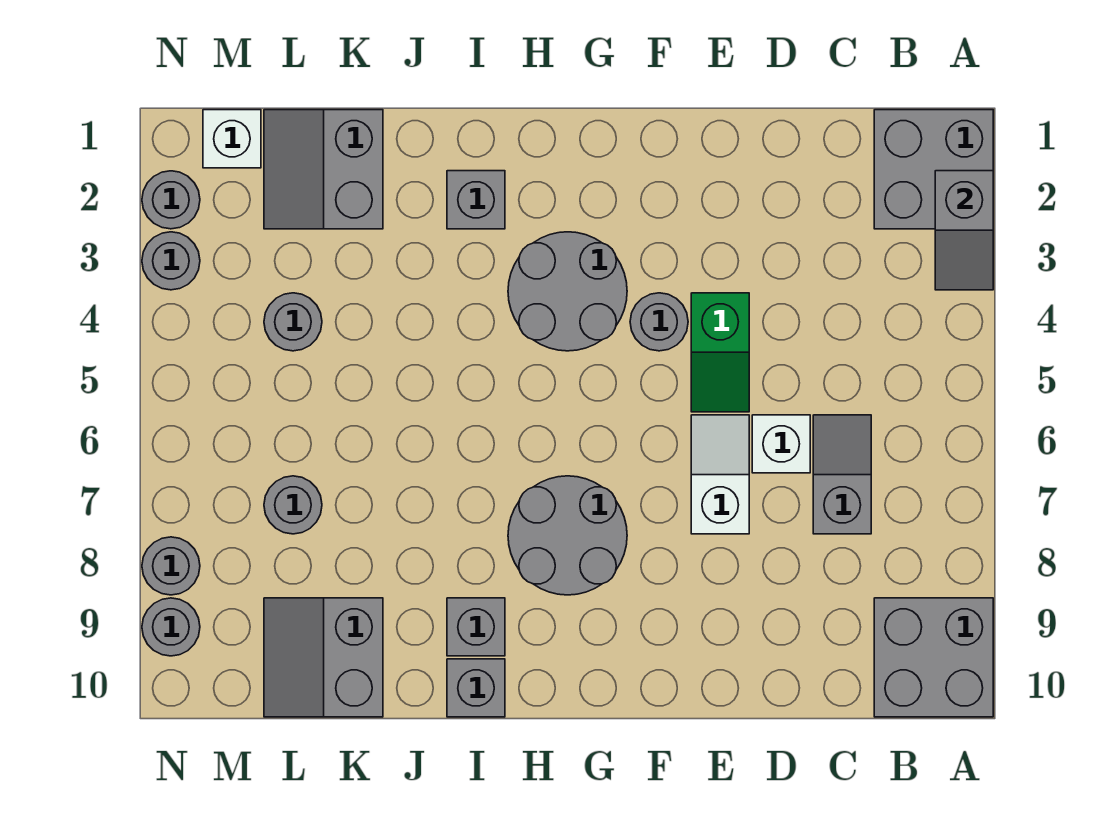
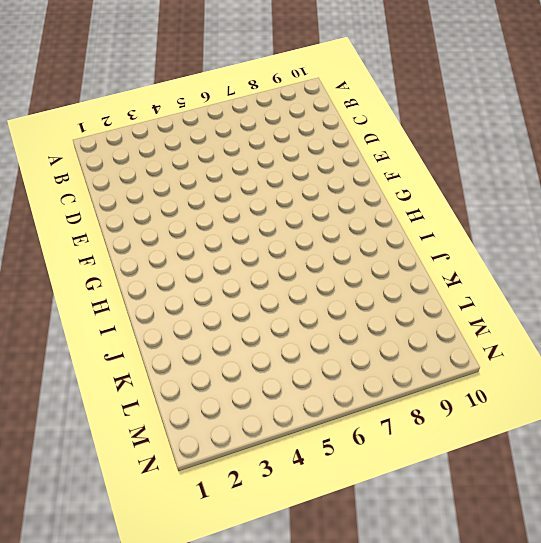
none -> grey 2x2 brick [874,110,993,229]
none -> grey 2x2 brick [874,598,993,717]
none -> grey 1x2 slope [813,415,871,534]

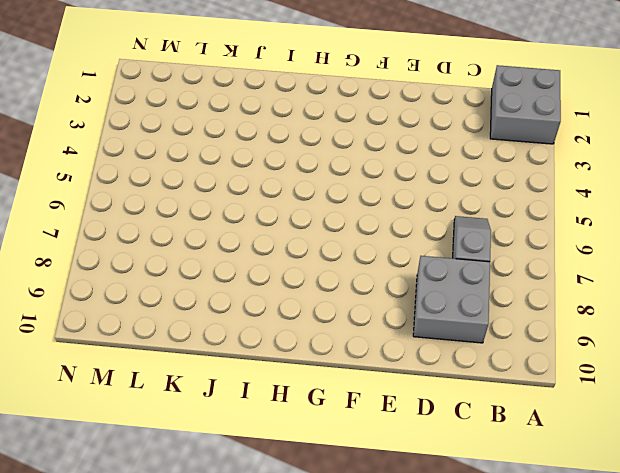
grey 2x2 brick [413,256,490,343] -> grey 2x2 brick moved to [874,598,993,717]
none -> white 1x1 brick [752,415,810,473]
none -> green 1x2 slope [691,293,749,412]
none -> white 1x2 slope [691,415,749,534]

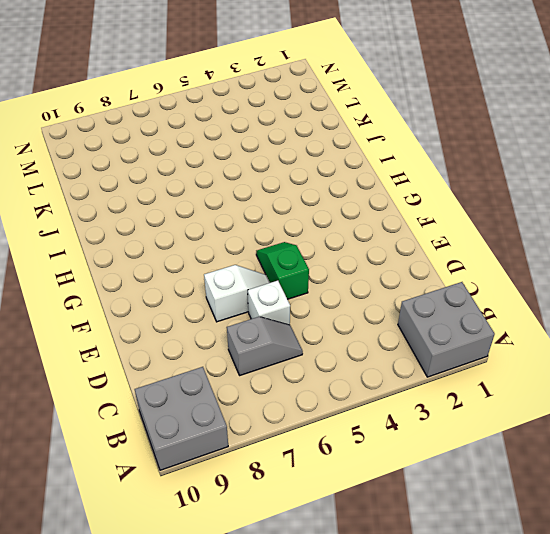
green 1x2 slope [256,242,309,299] -> green 1x2 slope turned to [691,293,749,412]
none -> grey 1x1 round brick [630,293,688,351]
none -> grey 2x2 round brick [508,232,627,351]
none -> grey 2x2 round brick [508,476,627,595]

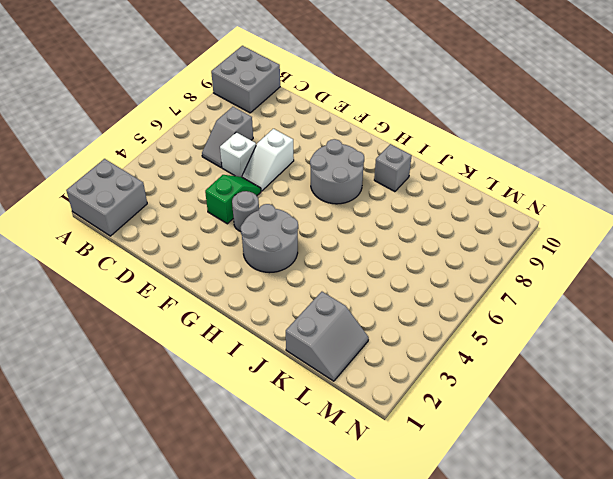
none -> grey 1x1 brick [447,171,505,229]
none -> grey 1x1 brick [447,659,505,717]
none -> grey 2x2 slope [264,598,383,717]

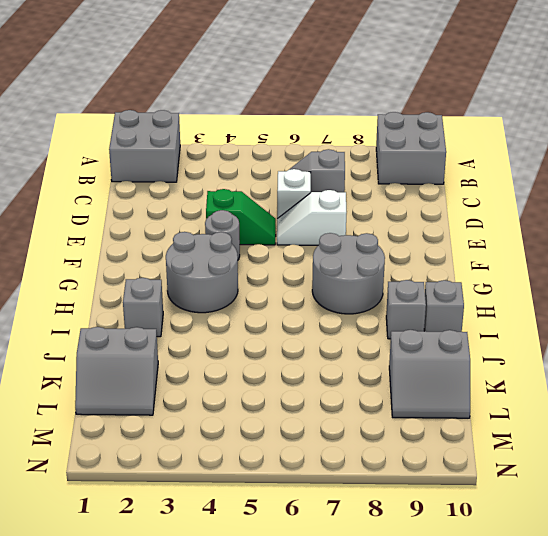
none -> grey 1x1 round brick [264,293,322,351]
none -> grey 1x1 round brick [264,476,322,534]
none -> white 1x1 brick [203,110,261,168]

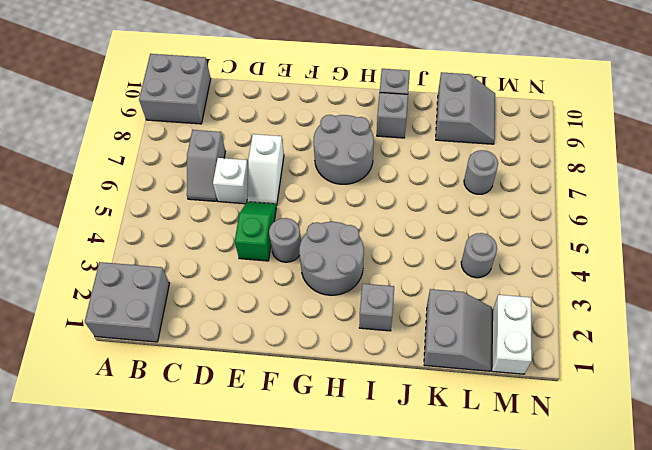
white 1x2 brick [492,295,532,374] -> white 1x1 brick [203,110,261,168]
none -> grey 1x1 round brick [142,171,200,229]
none -> grey 1x1 round brick [142,232,200,290]
none -> grey 1x1 round brick [142,537,200,595]

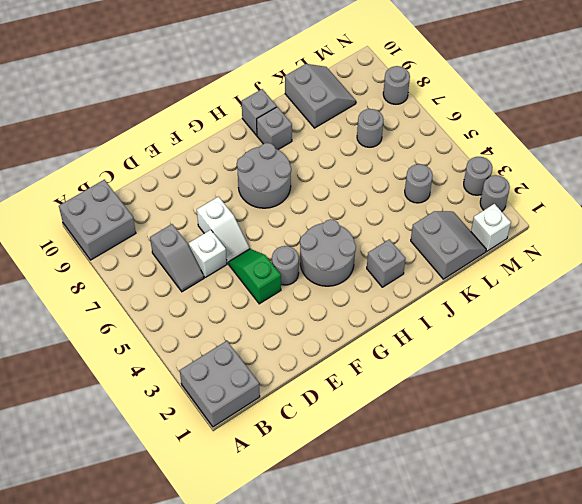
none -> grey 1x1 round brick [142,598,200,656]
none -> grey 1x2 slope [935,171,993,290]

